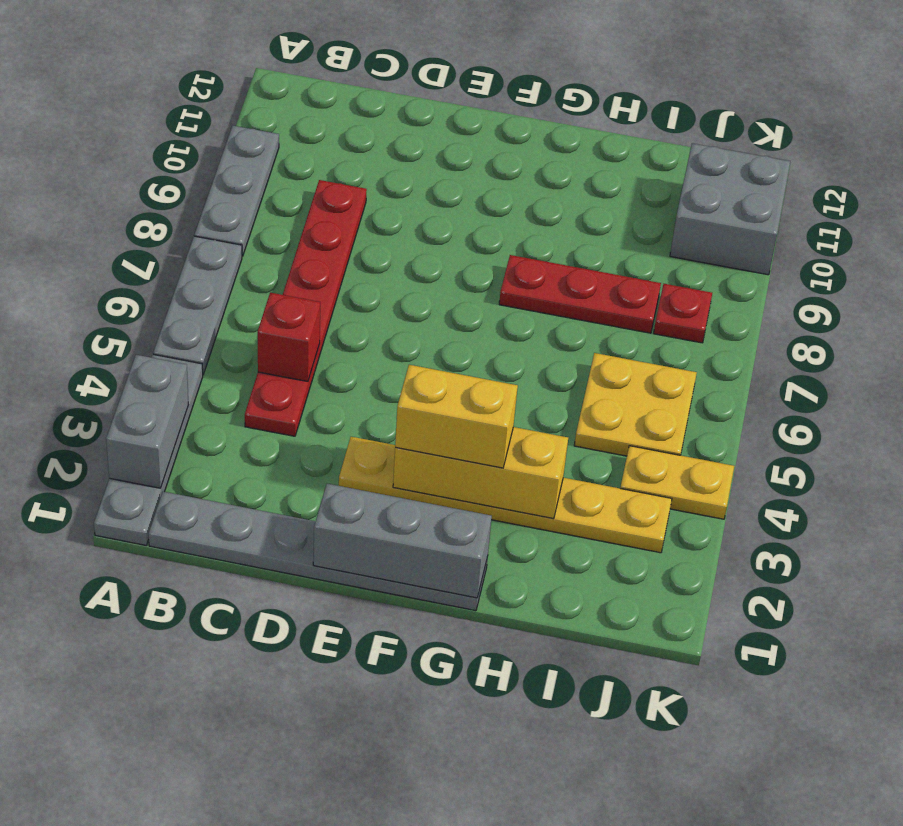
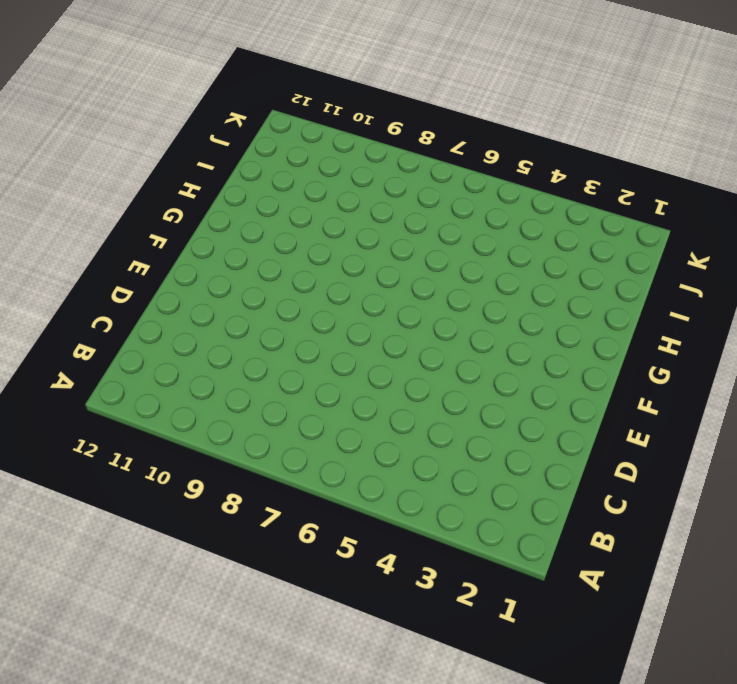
none -> grey 1x4 plate [94,354,203,545]
none -> grey 1x3 plate [153,236,242,374]
none -> grey 1x3 plate [194,126,279,256]

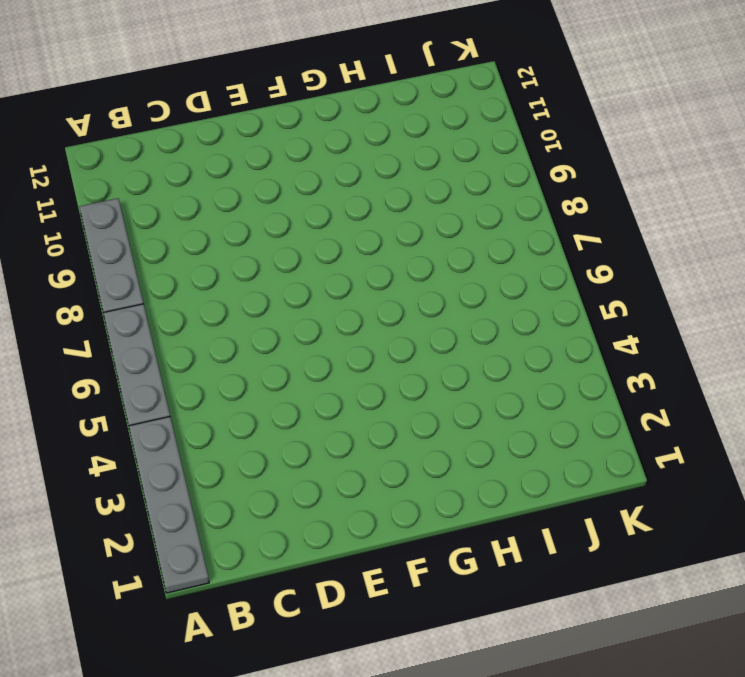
none -> grey 1x6 plate [149,492,488,611]
none -> red 1x6 plate [245,180,367,436]
none -> yellow 1x6 plate [339,437,672,553]

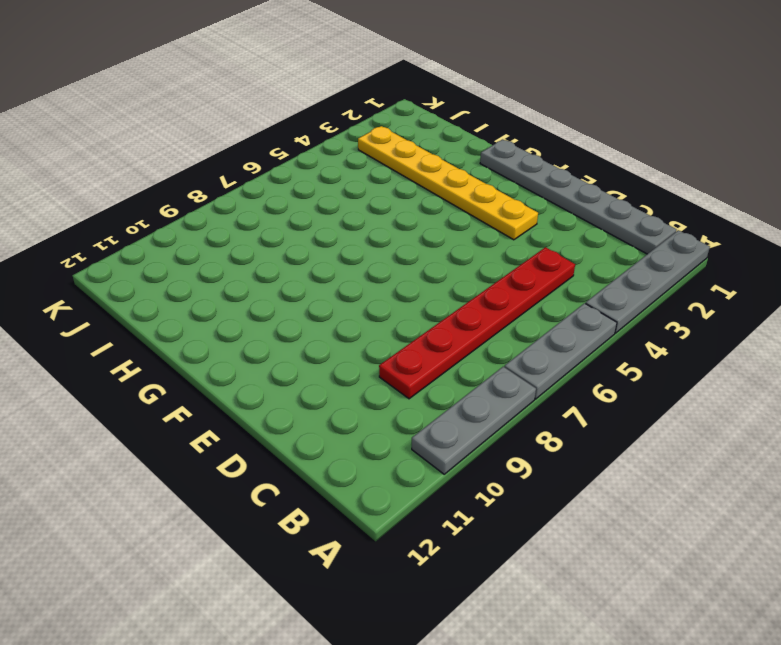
none -> red 1x3 plate [499,255,661,333]
none -> yellow 2x2 plate [574,353,697,456]
none -> yellow 1x2 plate [620,446,734,519]

